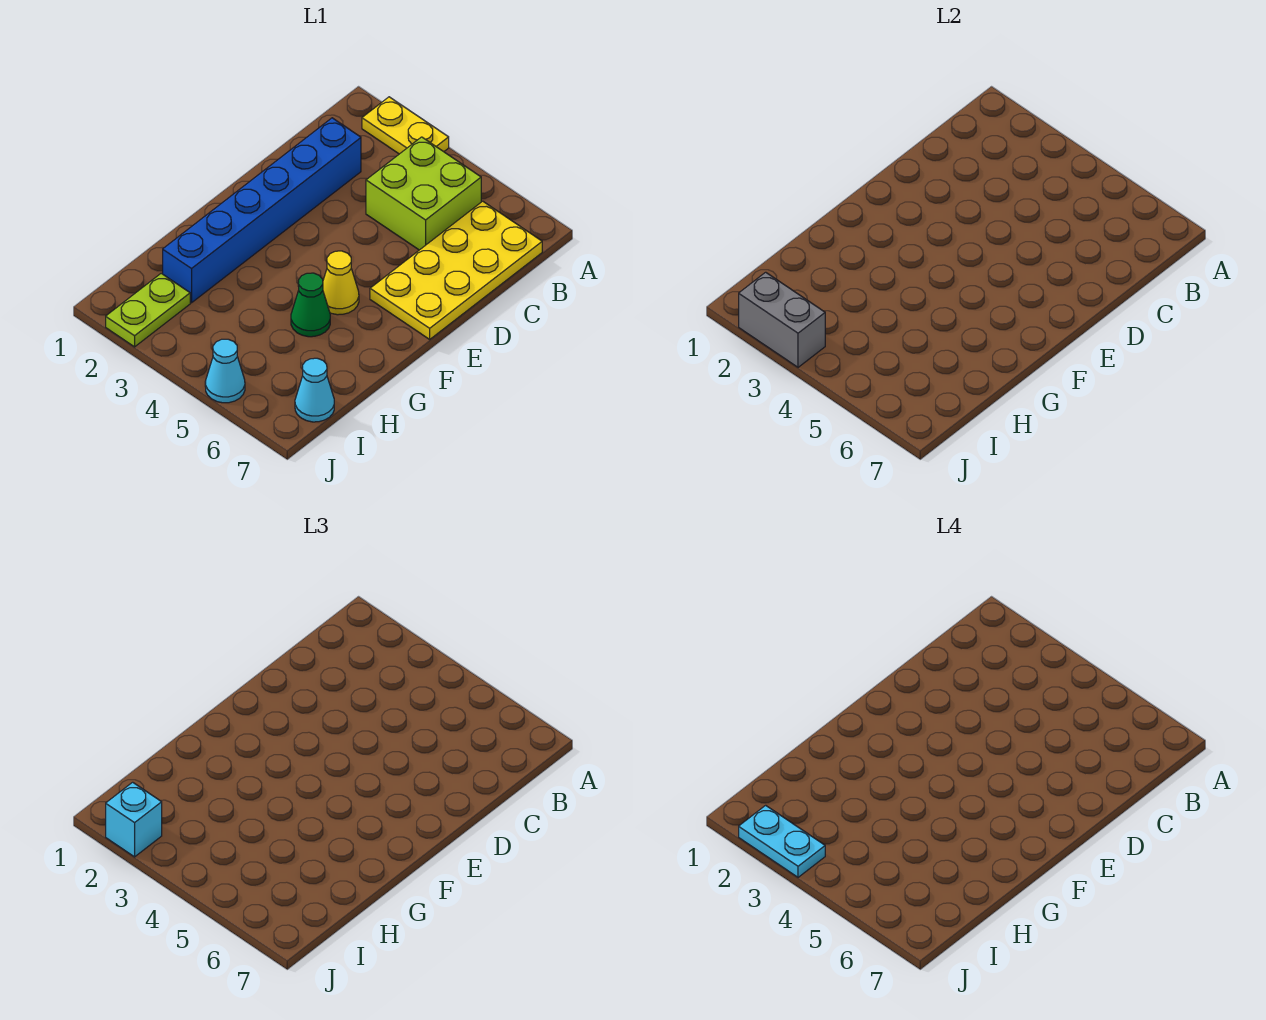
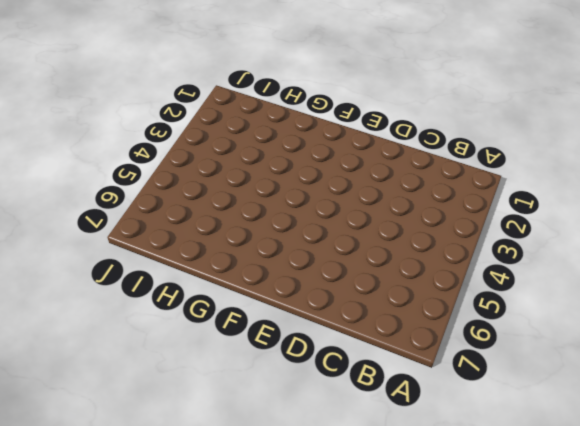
none -> yellow 1x2 plate [362,97,449,154]
none -> lime 2x2 brick [366,137,481,250]
none -> yellow 2x4 plate [370,201,542,339]

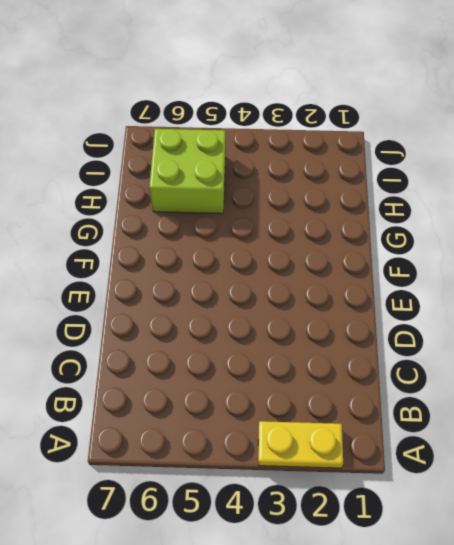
lime 2x2 brick [149,129,226,214] -> lime 2x2 brick moved to [366,137,481,250]
none -> yellow 2x4 plate [370,201,542,339]
none -> blue 1x6 brick [163,118,361,303]
none -> yellow 1x1 cone [323,251,359,315]

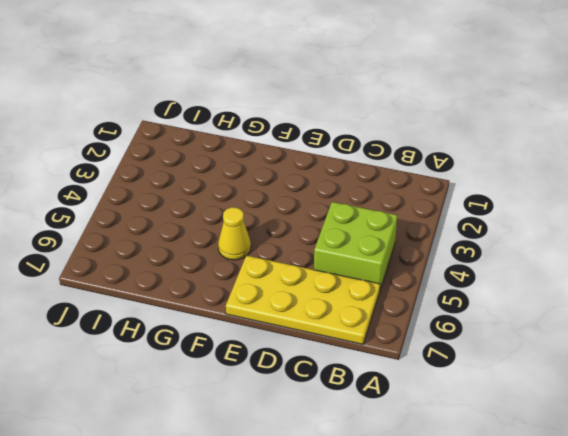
none -> yellow 1x2 plate [362,97,449,154]
none -> blue 1x6 brick [163,118,361,303]
none -> green 1x1 cone [291,273,330,337]

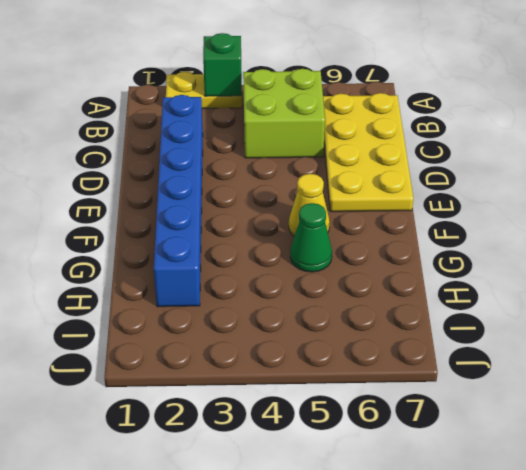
green 1x1 brick [203,33,242,96] -> none
none -> lime 1x2 plate [106,273,190,347]
none -> cyan 1x1 cone [295,358,334,422]
none -> cyan 1x1 cone [205,339,245,403]

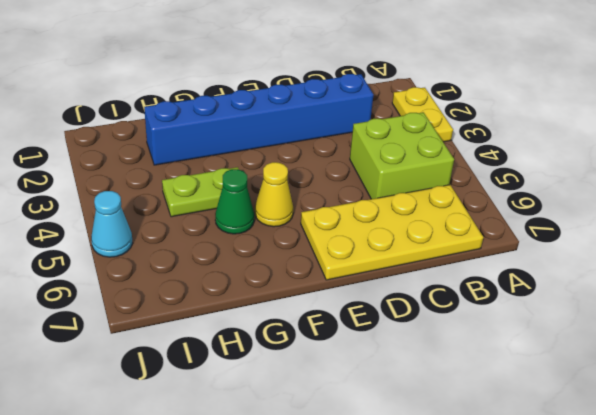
lime 1x2 plate [162,167,238,217] -> lime 1x2 plate moved to [106,273,190,347]
none -> cyan 1x1 cone [295,358,334,422]
none -> grey 1x2 brick [739,272,825,367]
none -> cyan 1x1 brick [106,782,162,857]

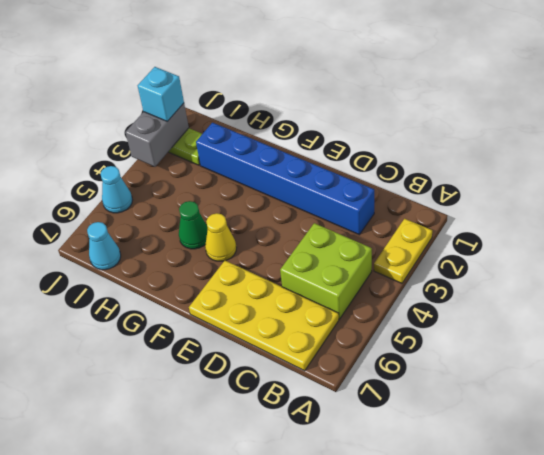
none -> cyan 1x2 plate [739,805,825,877]

